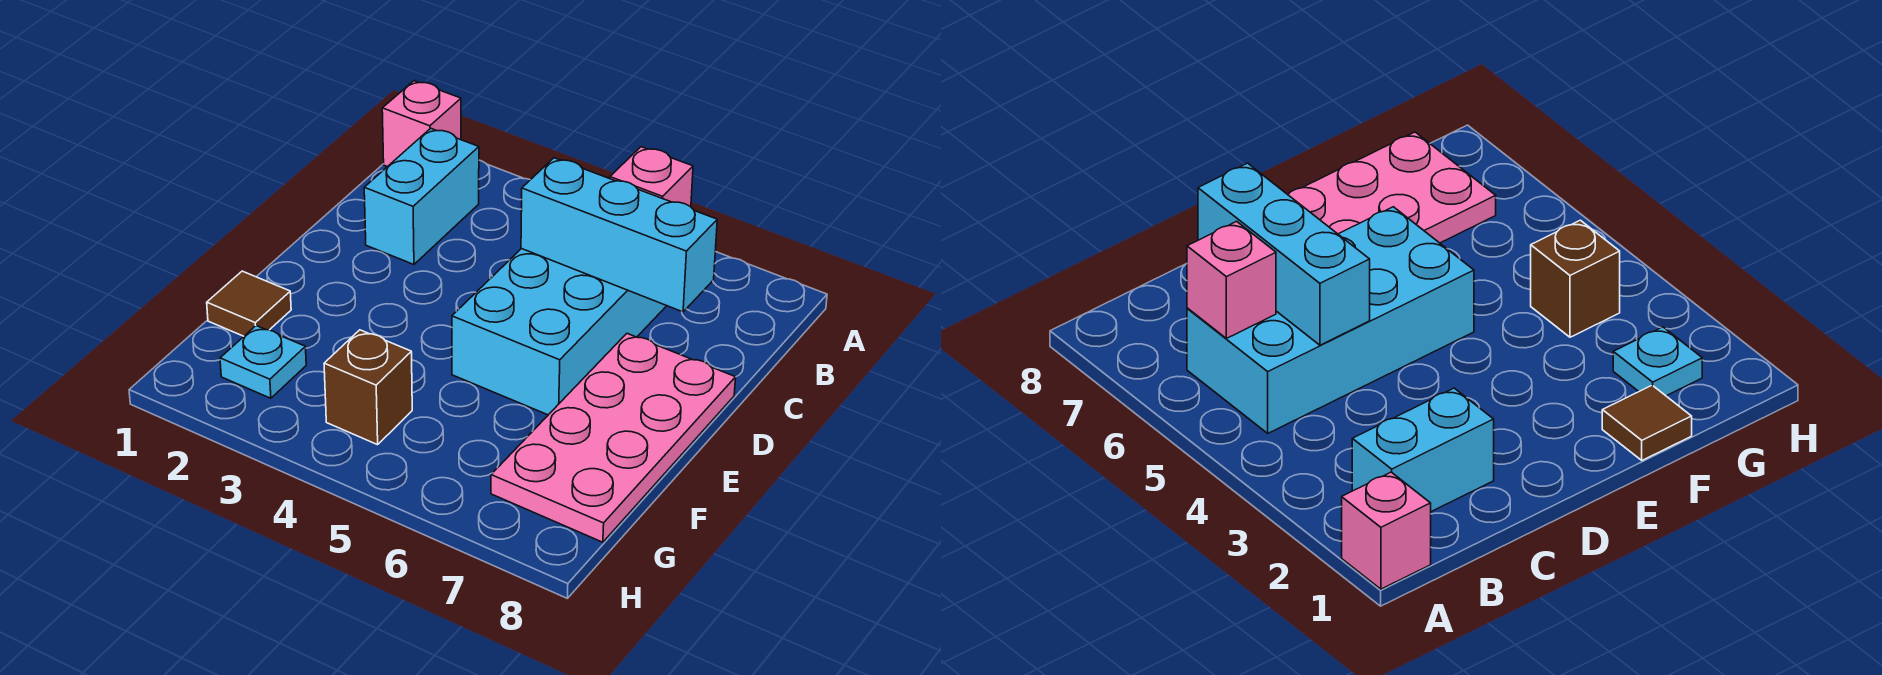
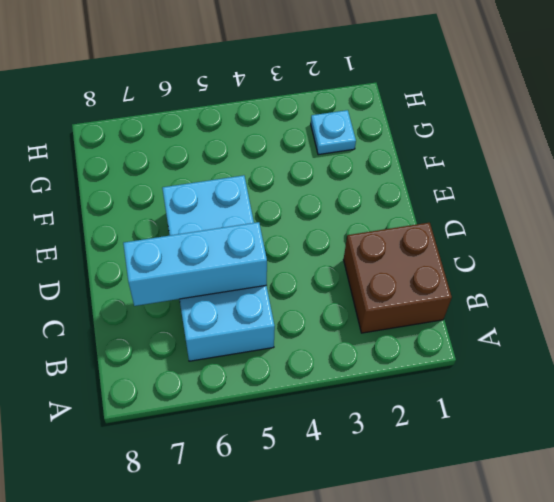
brown 2x2 brick [344,223,452,333] -> cyan 1x2 brick [364,128,479,265]
none -> pink 1x1 brick [382,81,461,167]
none -> pink 2x4 plate [491,334,736,542]

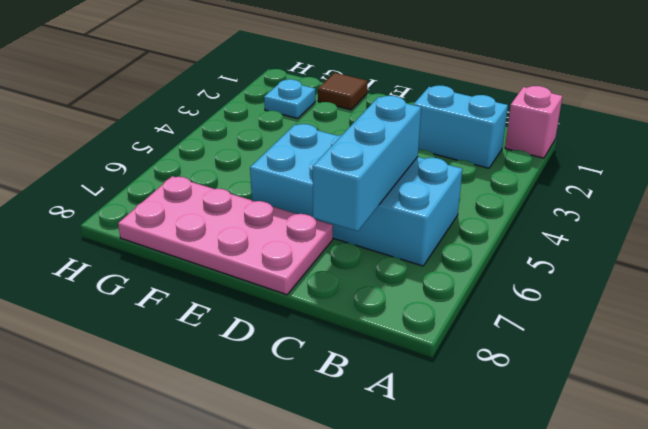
none -> brown 1x1 brick [324,330,412,445]
none -> pink 1x1 brick [610,147,693,207]

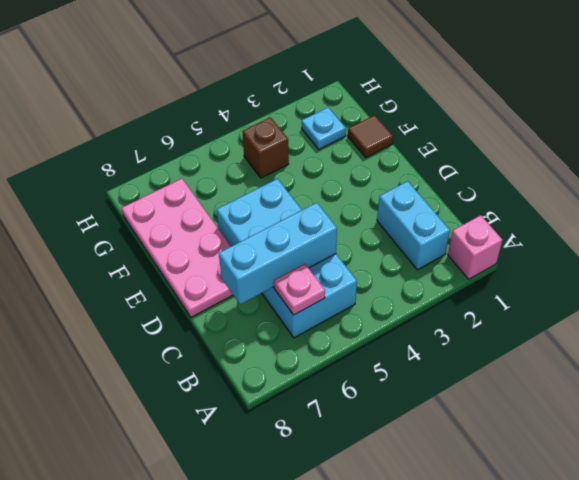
pink 1x1 plate [274,264,325,315] -> pink 1x1 brick [610,147,693,207]

